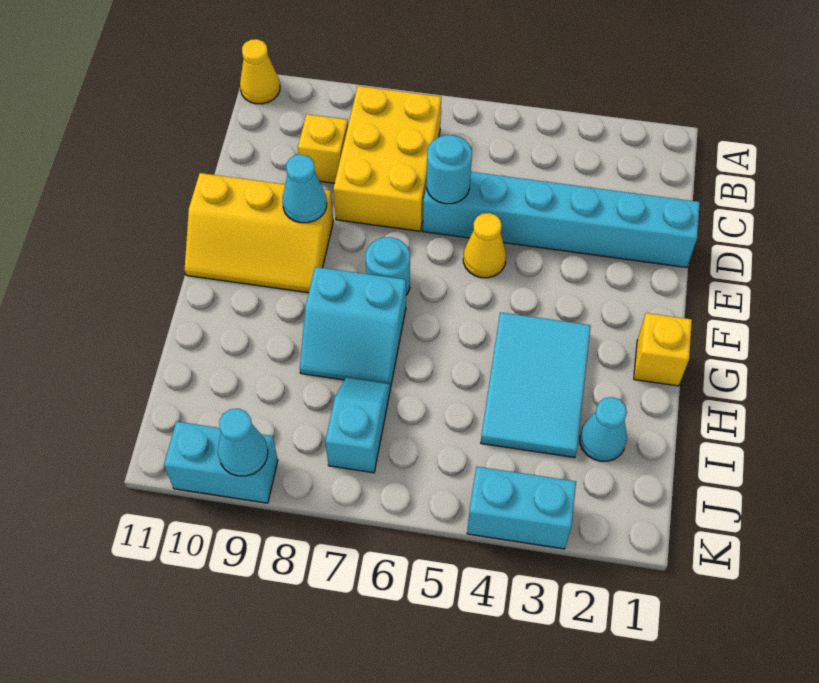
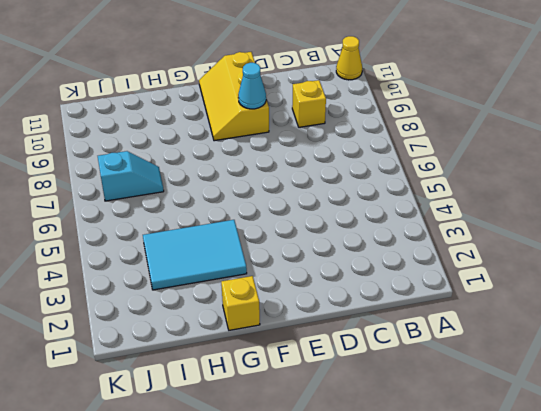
none -> yellow 2x3 brick [333,86,441,231]
none -> cyan 1x6 brick [423,172,700,268]
none -> yellow 1x1 cone [463,213,506,278]

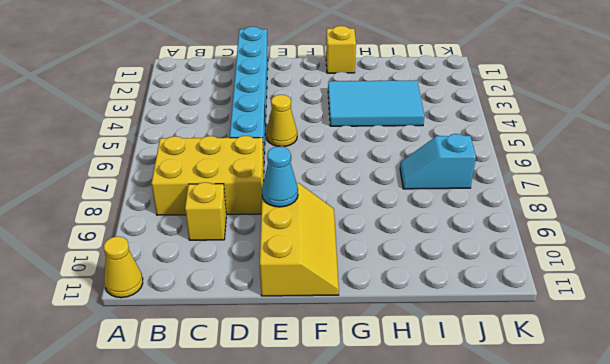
none -> cyan 1x1 round brick [366,237,410,295]
none -> cyan 2x2 slope [300,267,406,387]
none -> cyan 1x1 cone [580,397,627,461]

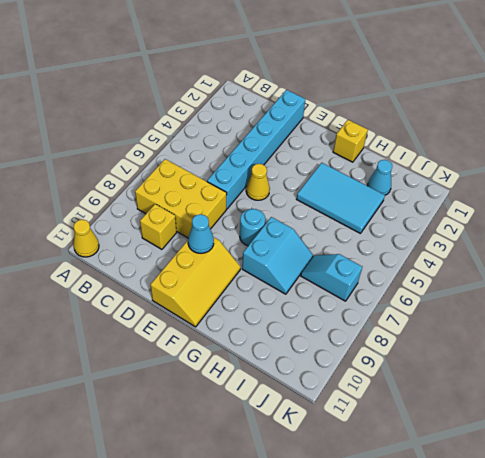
none -> cyan 1x2 brick [467,466,576,549]
none -> cyan 1x2 brick [164,421,278,503]
none -> cyan 1x1 round brick [427,135,472,204]

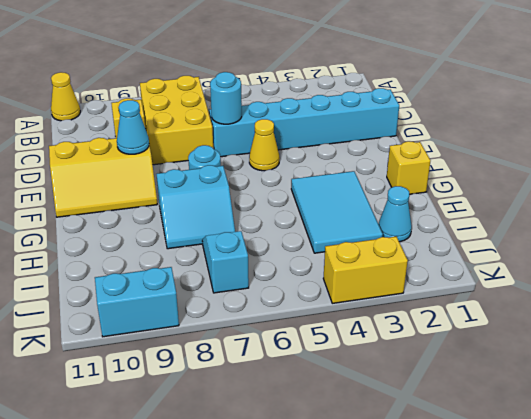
yellow 1x2 brick [323,237,408,303] -> cyan 1x2 brick [467,466,576,549]
none -> cyan 1x1 cone [218,409,268,476]

